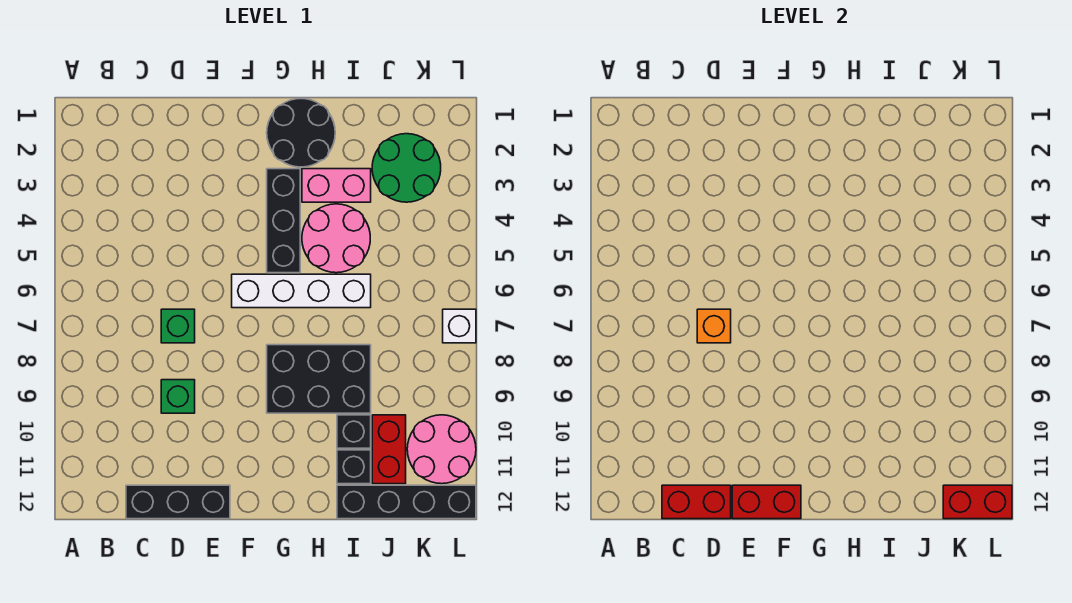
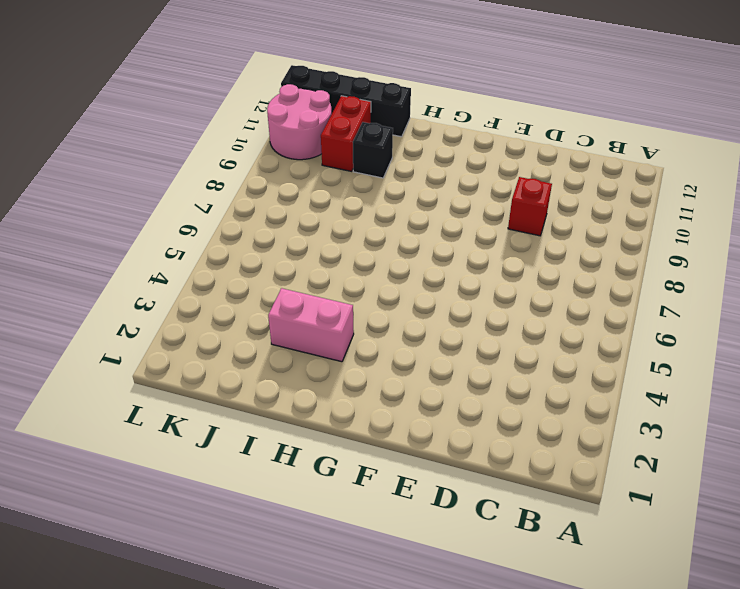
red 1x1 brick [508,177,552,236] -> green 1x1 brick [161,380,195,413]
none -> black 1x3 brick [126,485,230,519]
none -> green 1x1 brick [161,309,195,343]
none -> white 1x4 brick [232,274,371,308]

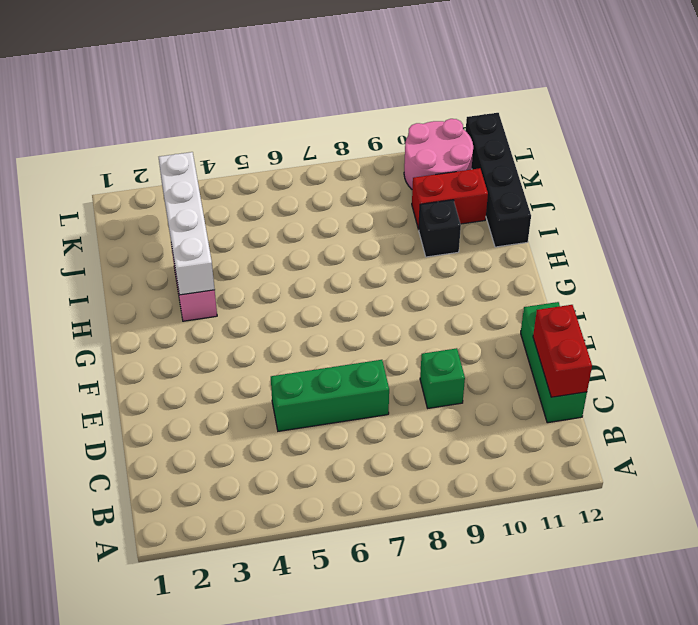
green 1x3 brick [521,302,587,423] -> black 1x3 brick [126,485,230,519]
green 1x3 brick [271,360,389,431] -> green 1x1 brick [161,309,195,343]
white 1x4 brick [159,152,215,295] -> white 1x4 brick moved to [232,274,371,308]
none -> black 2x2 round brick [267,99,335,167]
none -> black 1x3 brick [267,169,300,273]
none -> black 2x3 brick [267,345,371,413]

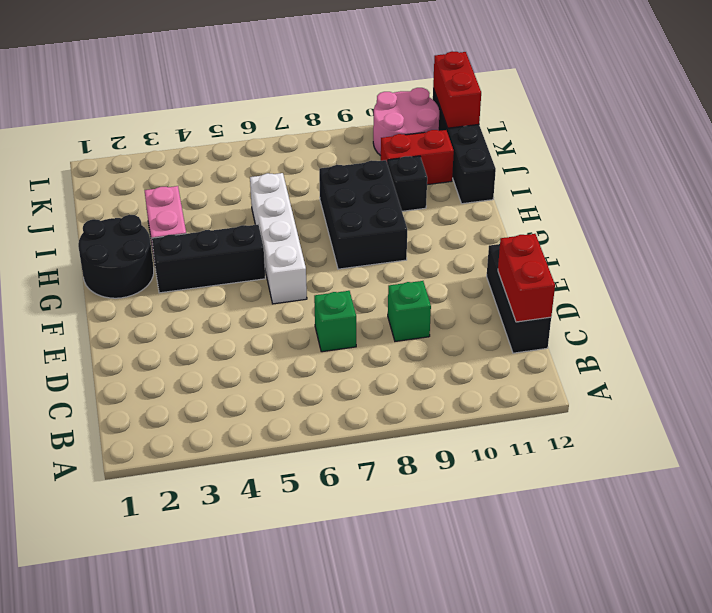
none -> pink 2x2 round brick [302,204,370,273]
none -> black 1x1 brick [337,450,371,484]
none -> green 2x2 round brick [372,134,441,202]

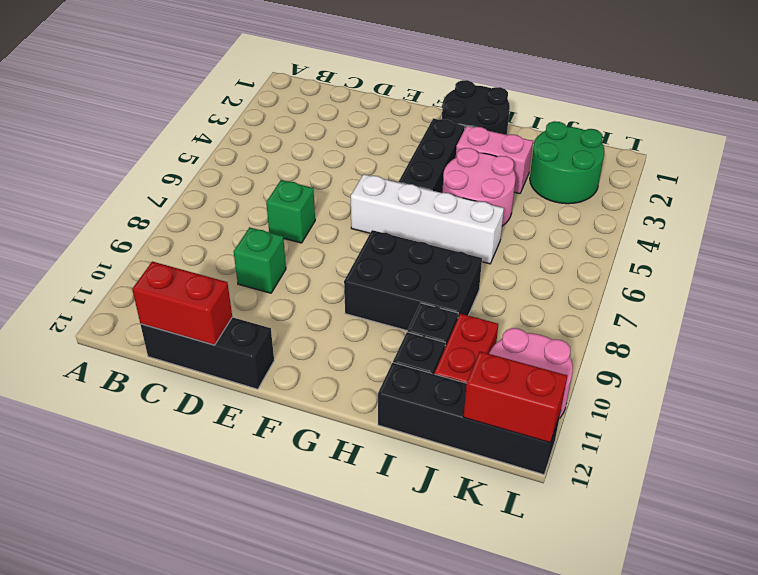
none -> white 1x1 brick [443,309,476,343]
none -> orange 1x1 brick [697,309,731,343]
none -> red 1x2 brick [732,485,801,519]

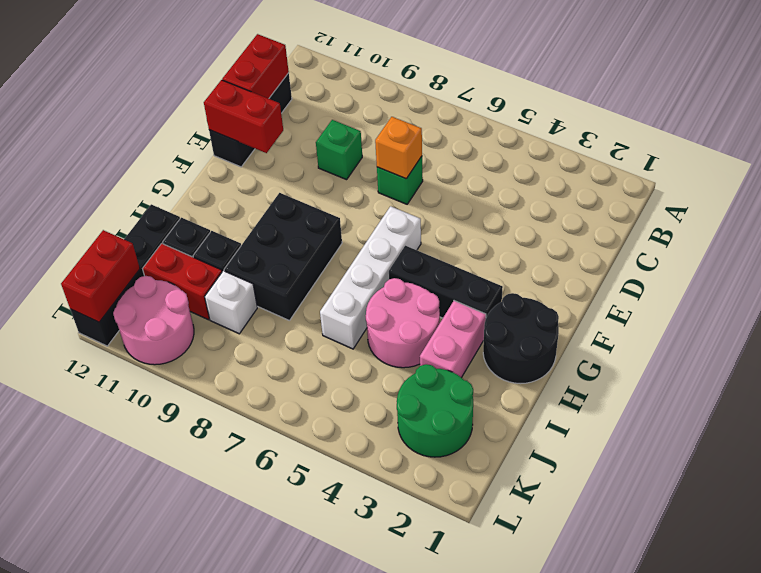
red 1x2 brick [204,80,283,153] -> red 1x2 brick turned to [732,485,801,519]
white 1x1 brick [205,271,257,334] -> white 1x1 brick moved to [443,309,476,343]

